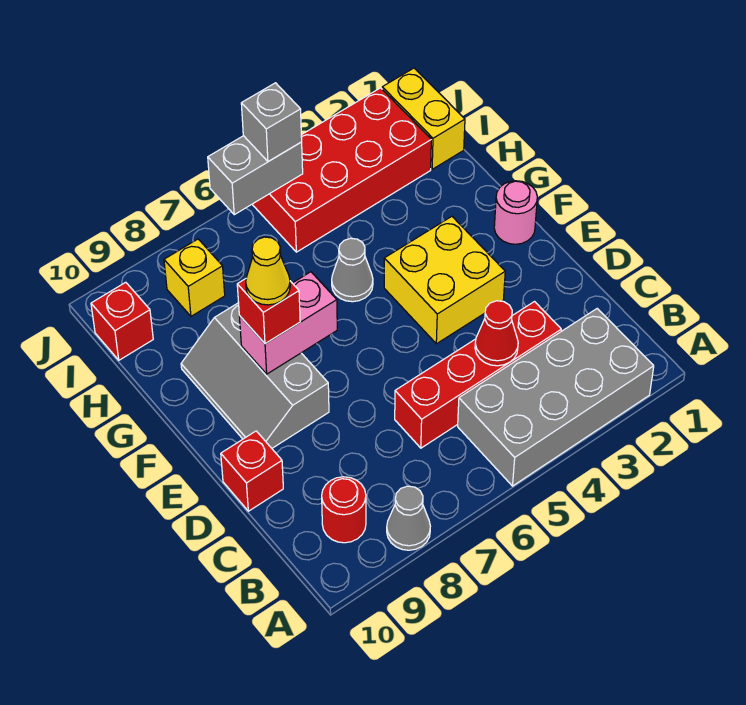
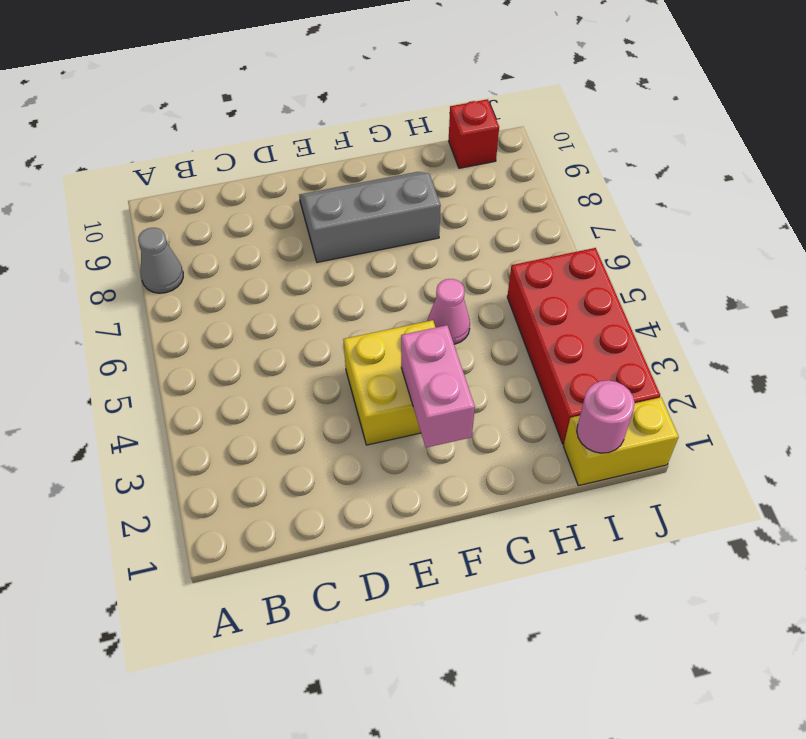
pink 1x2 brick [401,325,475,448] -> pink 1x2 brick moved to [239,272,337,374]
pink 1x1 cone [428,279,470,344] -> grey 1x1 cone [332,238,373,302]
pink 1x1 round brick [577,380,635,453] -> pink 1x1 round brick moved to [494,181,537,244]
none -> grey 2x4 brick [458,308,654,486]
none -> red 1x1 round brick [322,477,366,543]
none -> red 1x4 brick [395,302,561,448]

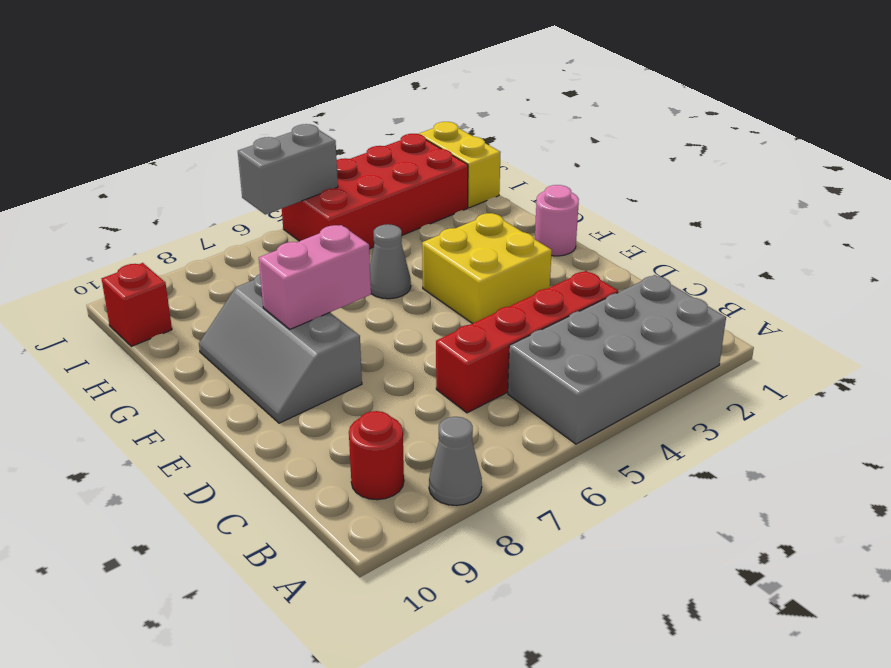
none -> red 1x1 brick [221,431,283,511]
none -> yellow 1x1 brick [164,239,225,316]
none -> red 1x1 cone [475,301,518,366]

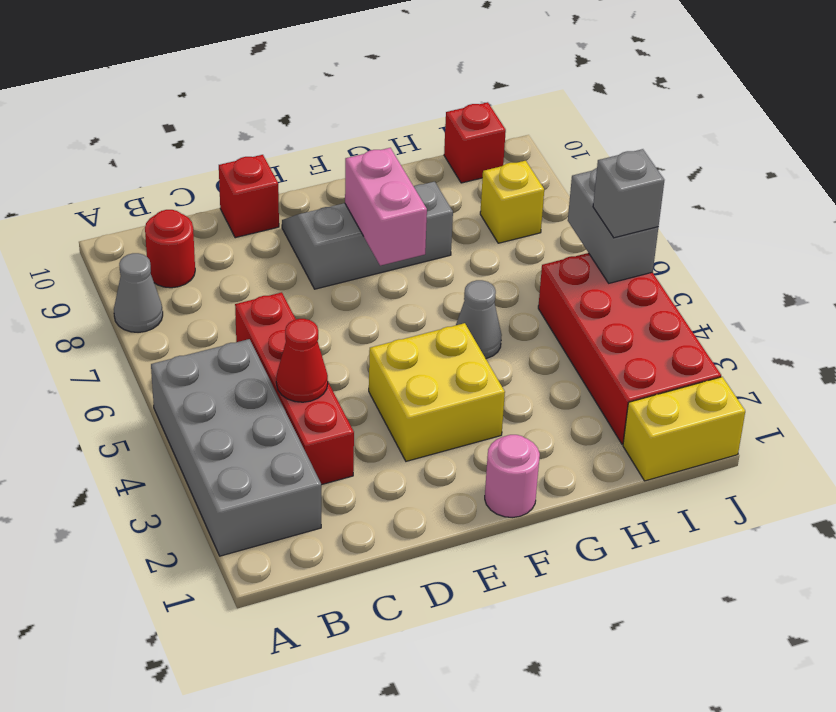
none -> red 1x1 brick [237,279,300,344]
none -> yellow 1x1 cone [246,237,290,305]

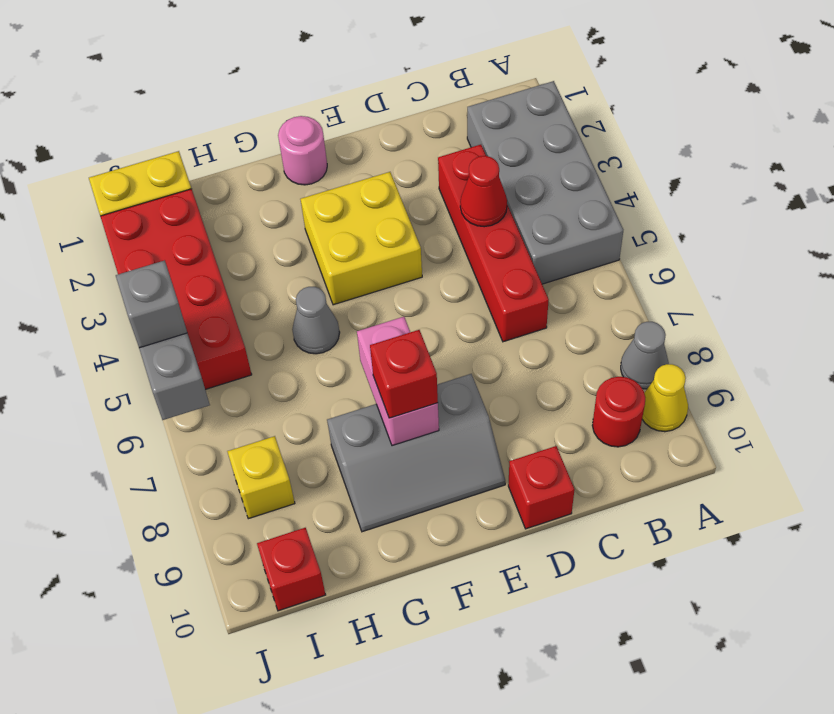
yellow 1x1 cone [642,364,688,432] -> yellow 1x1 cone moved to [246,237,290,305]

